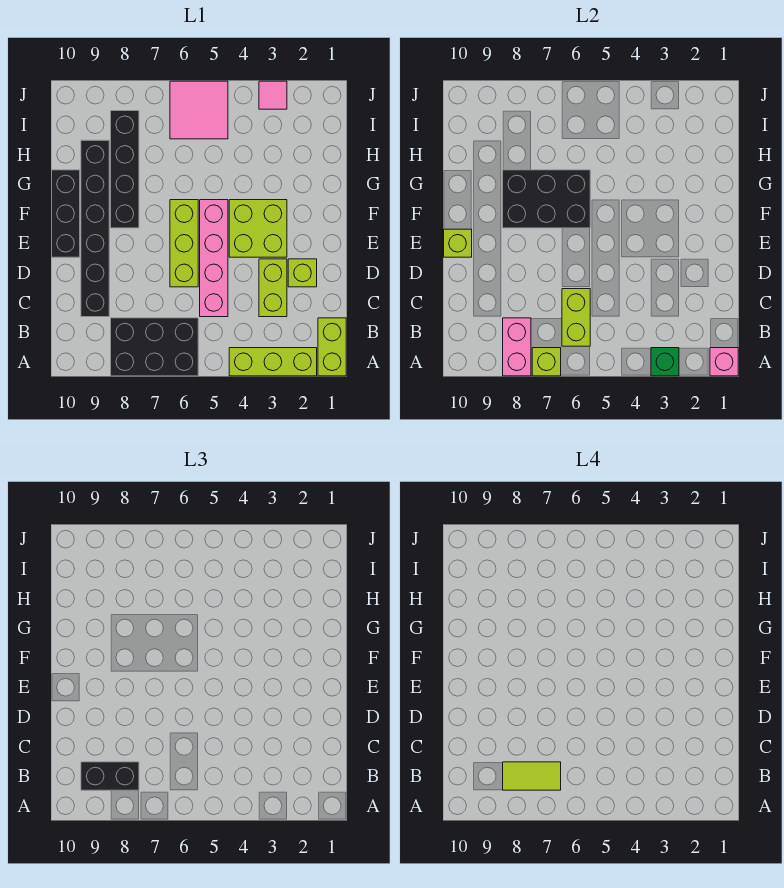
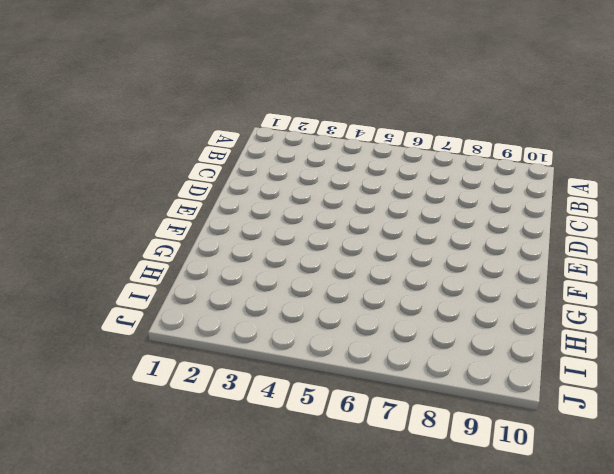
none -> lime 1x2 brick [318,318,346,376]
none -> lime 1x3 brick [229,348,317,376]
none -> black 2x3 brick [111,318,198,376]

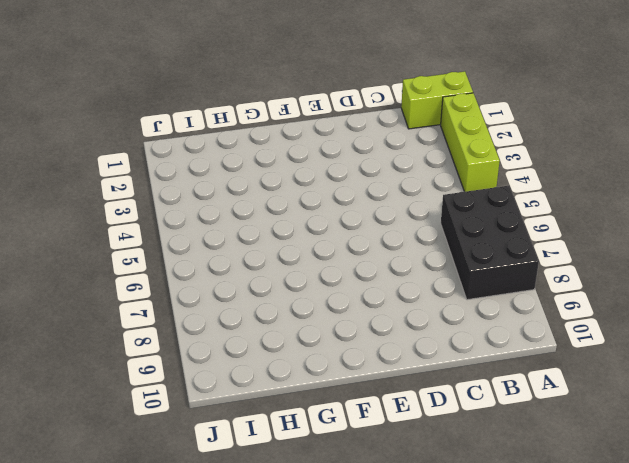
none -> lime 1x2 brick [259,259,287,317]
none -> pink 1x4 brick [200,200,228,317]
none -> black 1x6 brick [81,140,109,317]

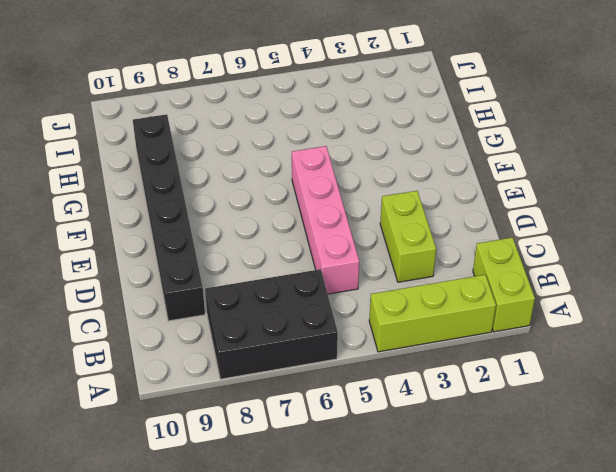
none -> lime 1x1 brick [288,259,317,287]
none -> lime 1x3 brick [170,200,198,287]
none -> lime 2x2 brick [229,200,287,257]

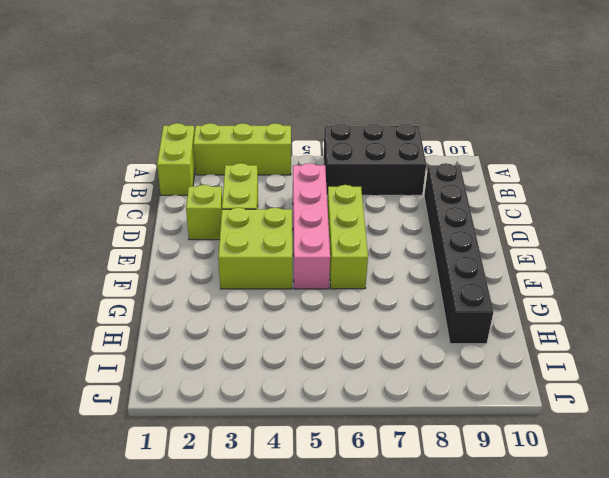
none -> black 1x3 brick [52,170,80,257]
none -> black 1x4 brick [111,111,139,228]
none -> pink 2x2 tile [170,81,228,139]

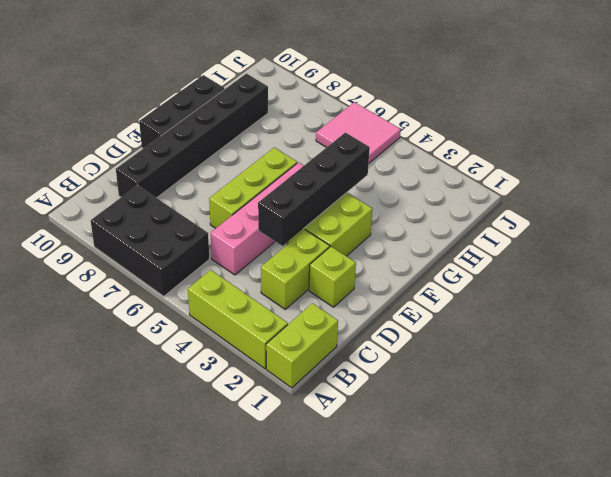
black 1x4 brick [258,133,370,246] -> black 1x4 brick moved to [111,111,139,228]
none -> pink 1x1 tile [259,81,287,109]
none -> pink 1x1 brick [710,348,738,376]
none -> green 1x1 brick [651,348,679,376]

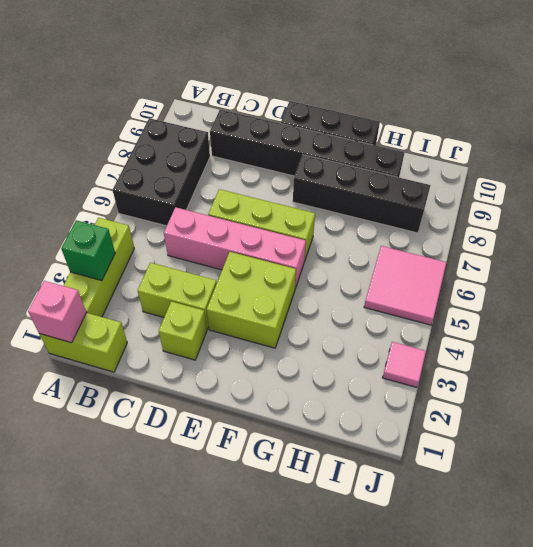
none -> lime 1x1 brick [532,348,561,376]
none -> pink 1x2 brick [503,318,531,376]
none -> lime 1x2 brick [562,289,590,346]

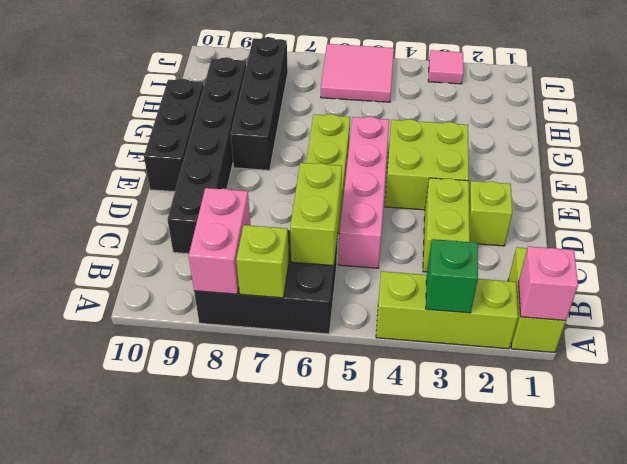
none -> lime 1x1 brick [444,229,472,257]
none -> black 2x3 brick [503,170,590,228]
none -> black 1x2 brick [81,762,139,790]

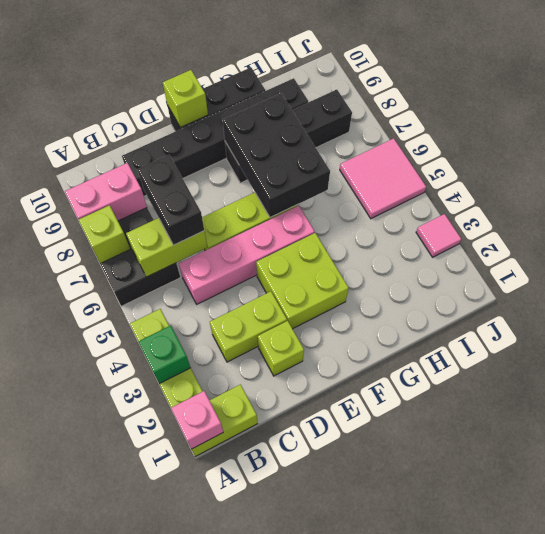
black 1x2 brick [138,155,204,245] -> black 1x2 brick moved to [81,762,139,790]
none -> lime 1x2 tile [503,762,561,790]

